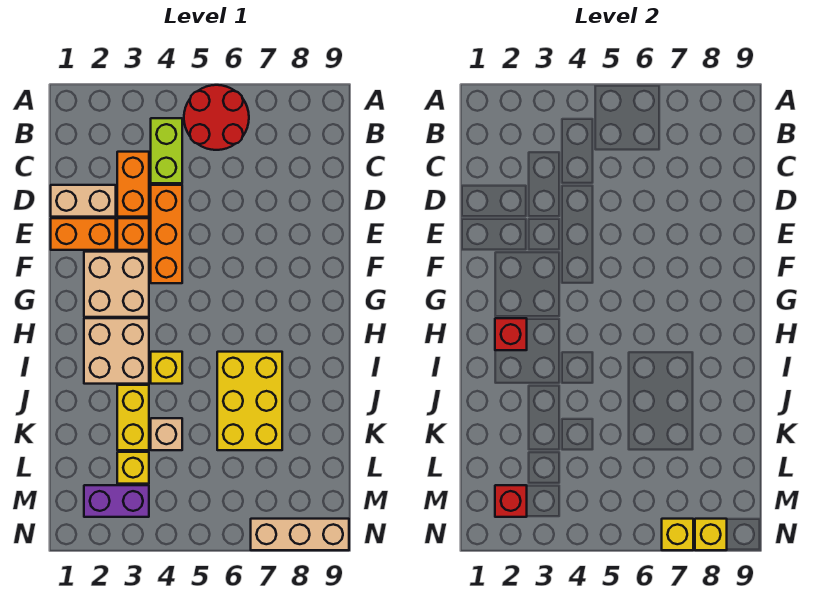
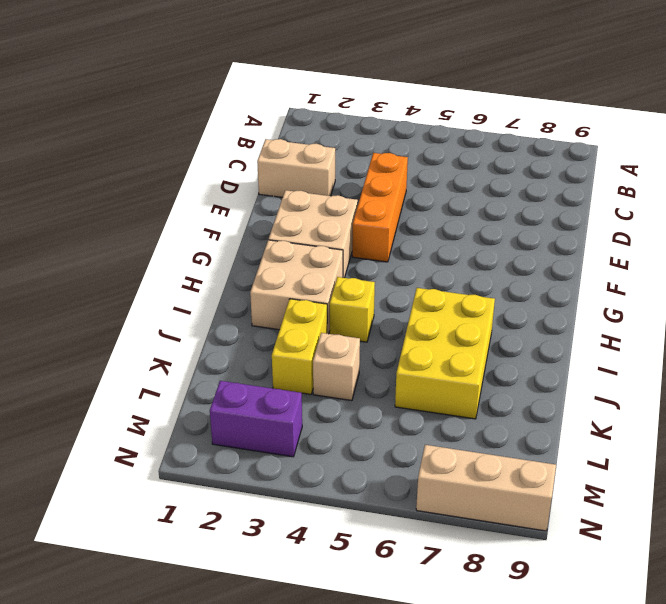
none -> red 2x2 round brick [184,85,249,150]
none -> lime 1x2 brick [151,118,182,183]
none -> orange 1x2 brick [117,152,149,217]

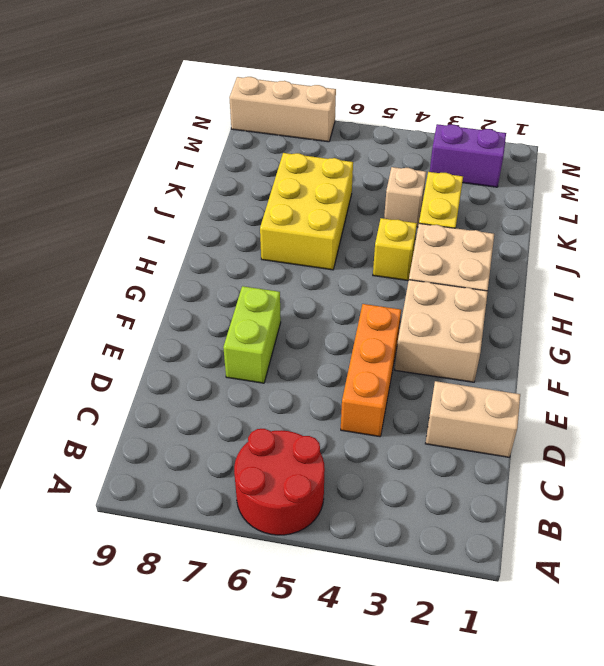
lime 1x2 brick [223,286,281,383] -> lime 1x2 brick moved to [151,118,182,183]
none -> orange 1x2 brick [117,152,149,217]
none -> orange 1x2 brick [51,218,116,250]
none -> orange 1x1 brick [117,218,149,250]

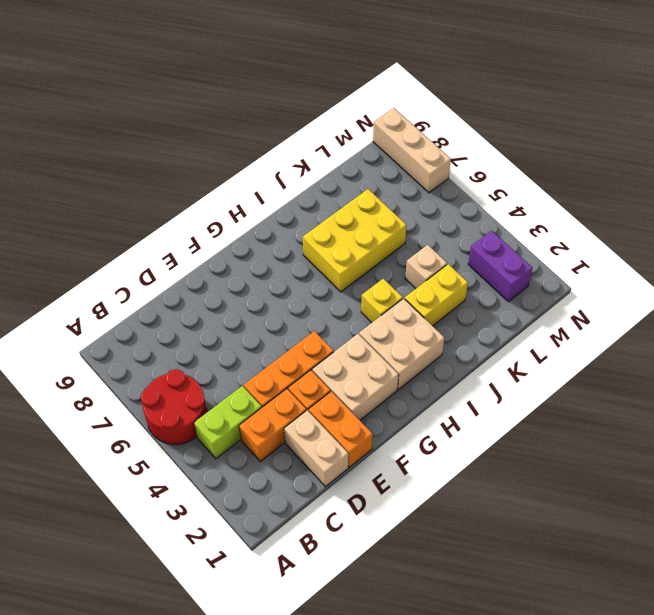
none -> yellow 1x1 brick [117,452,149,484]
none -> red 1x1 brick [495,318,527,350]
none -> red 1x1 brick [495,485,527,517]

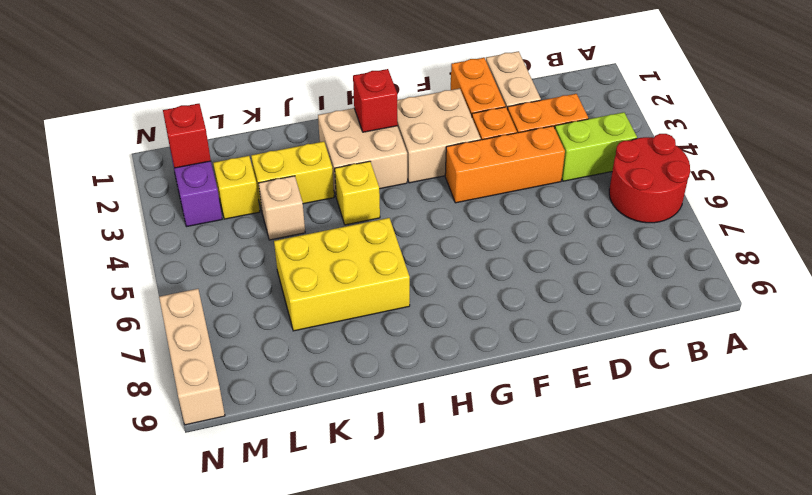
none -> yellow 1x1 brick [662,519,693,550]
none -> yellow 1x1 brick [695,519,727,550]

